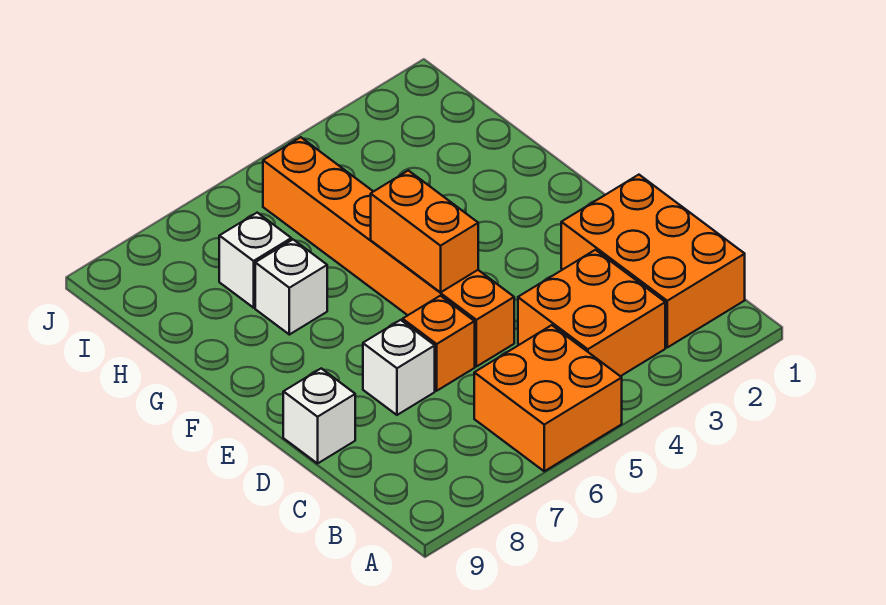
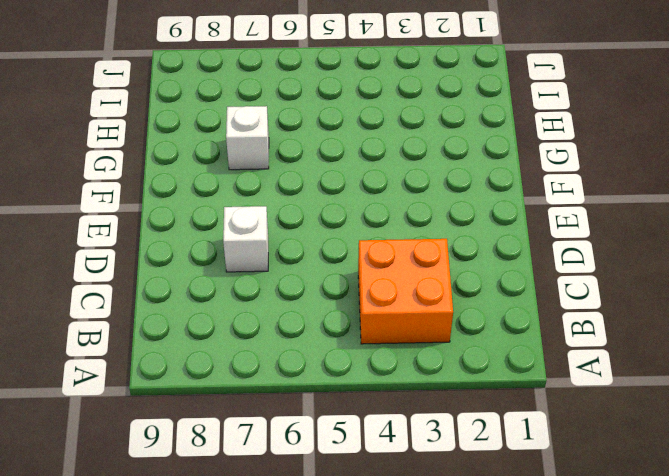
none -> orange 2x2 brick [474,325,622,471]
none -> orange 2x3 brick [561,175,745,347]

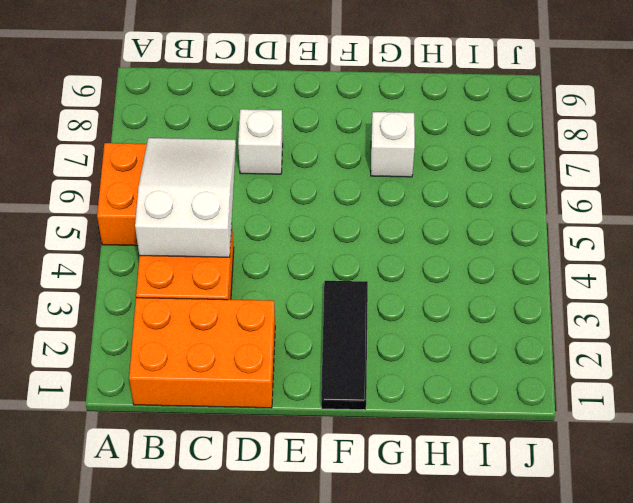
white 2x3 slope [135,138,236,257] -> none
black 1x3 tile [321,281,368,410] -> none
none -> orange 1x6 brick [263,137,514,367]
none -> orange 1x1 brick [403,296,475,391]

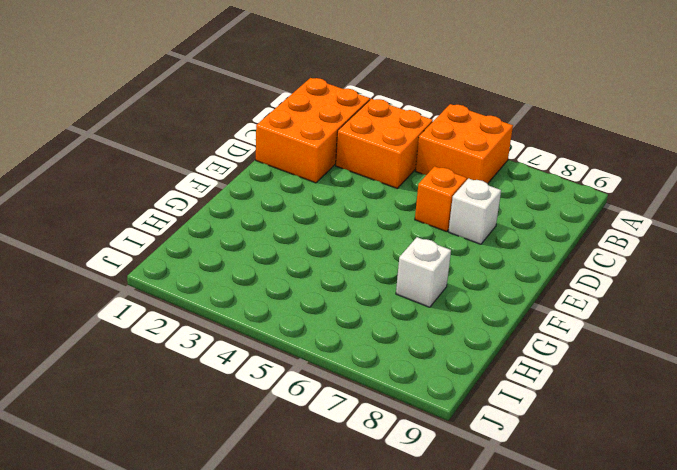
none -> orange 1x6 brick [263,137,514,367]
none -> white 1x1 brick [283,368,355,463]

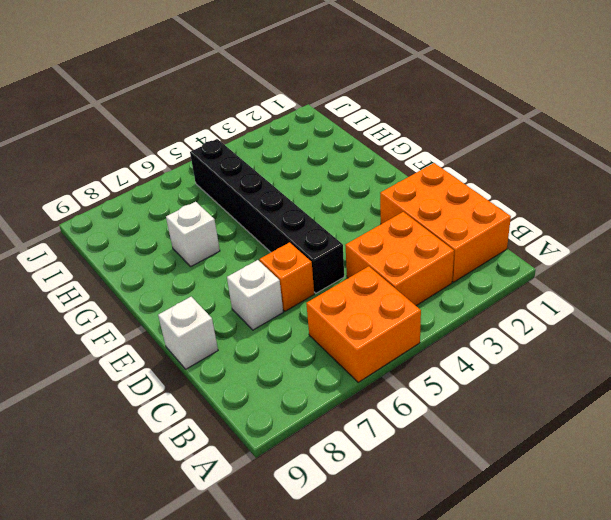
black 1x6 brick [190,139,344,293] -> orange 1x6 brick [263,137,514,367]
none -> white 1x1 brick [219,213,291,308]
none -> orange 1x2 brick [371,170,478,292]

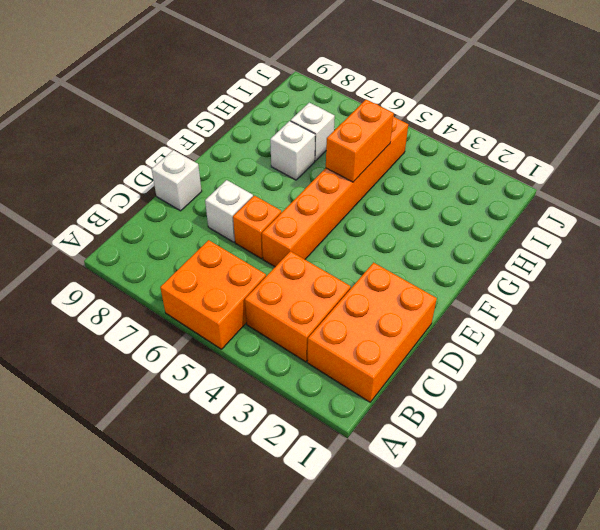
orange 1x2 brick [326,100,394,182] -> orange 1x2 brick moved to [371,170,478,292]

